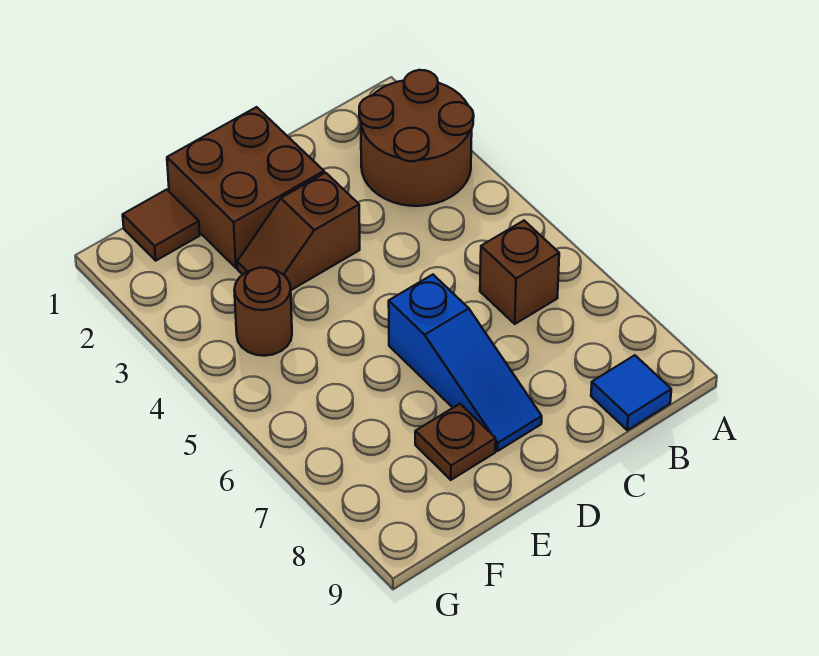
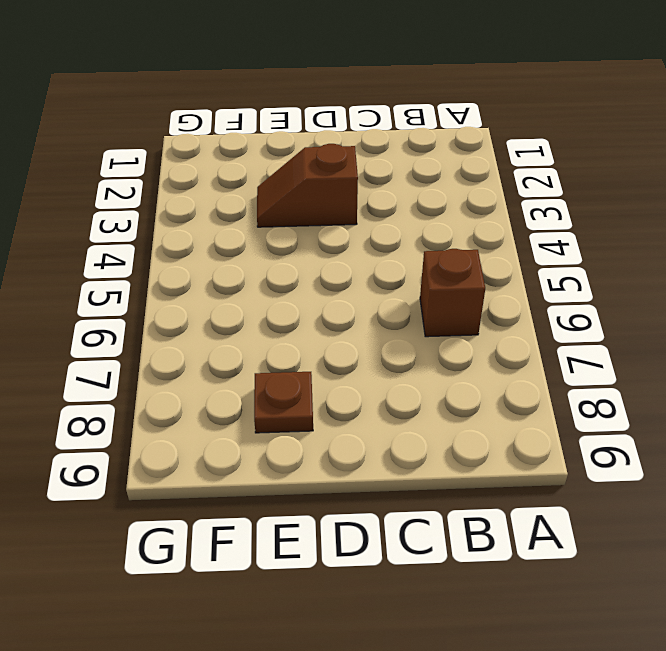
none -> brown 2x2 round brick [359,70,474,206]
none -> blue 1x1 tile [591,355,671,430]

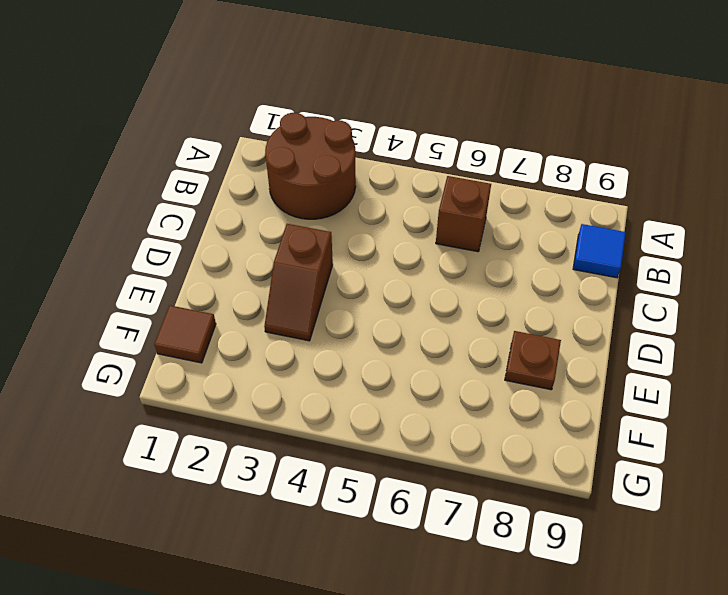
none -> brown 2x2 brick [167,107,324,268]
none -> blue 1x3 slope [389,275,542,451]

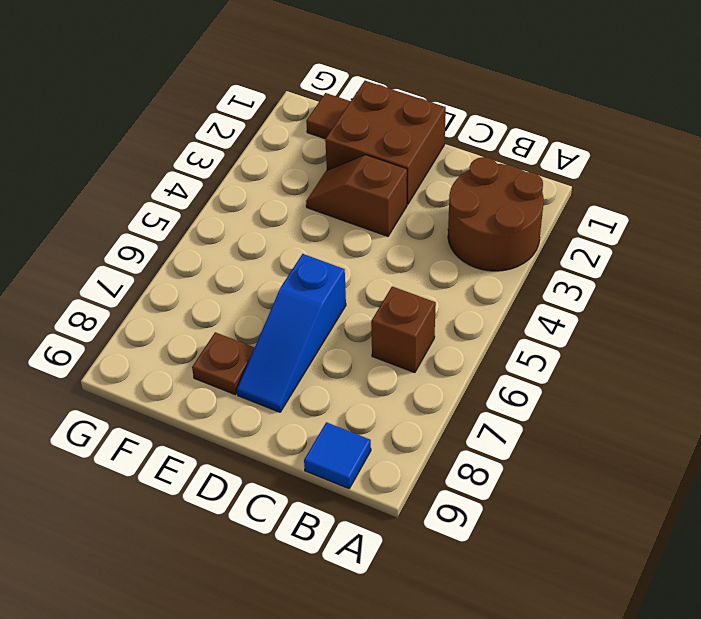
none -> brown 1x1 round brick [234,268,292,356]

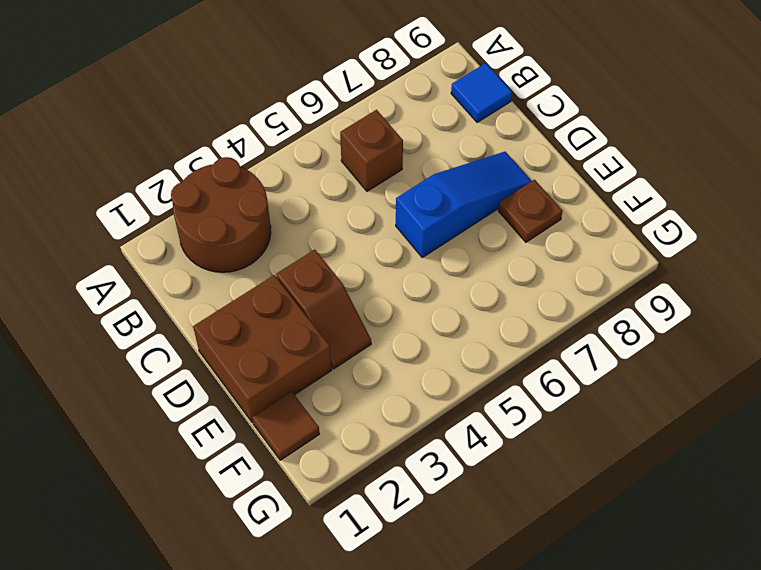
none -> brown 1x1 round brick [234,268,292,356]

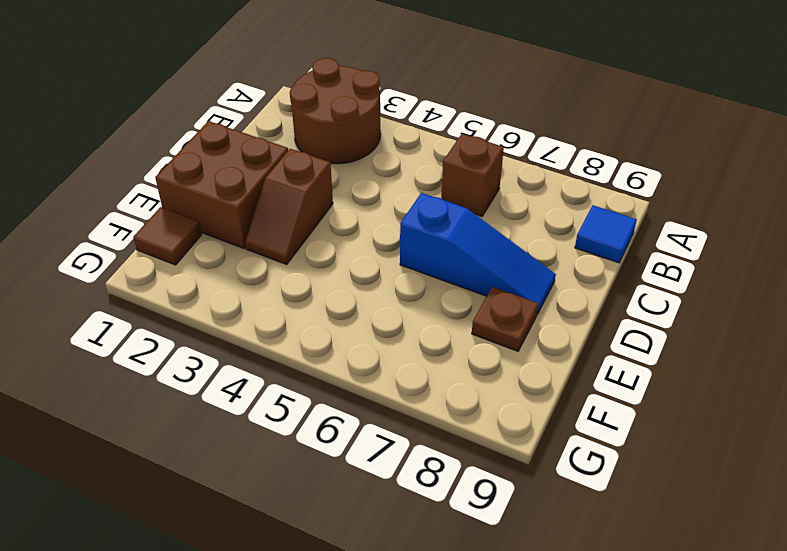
none -> brown 1x1 round brick [234,268,292,356]

